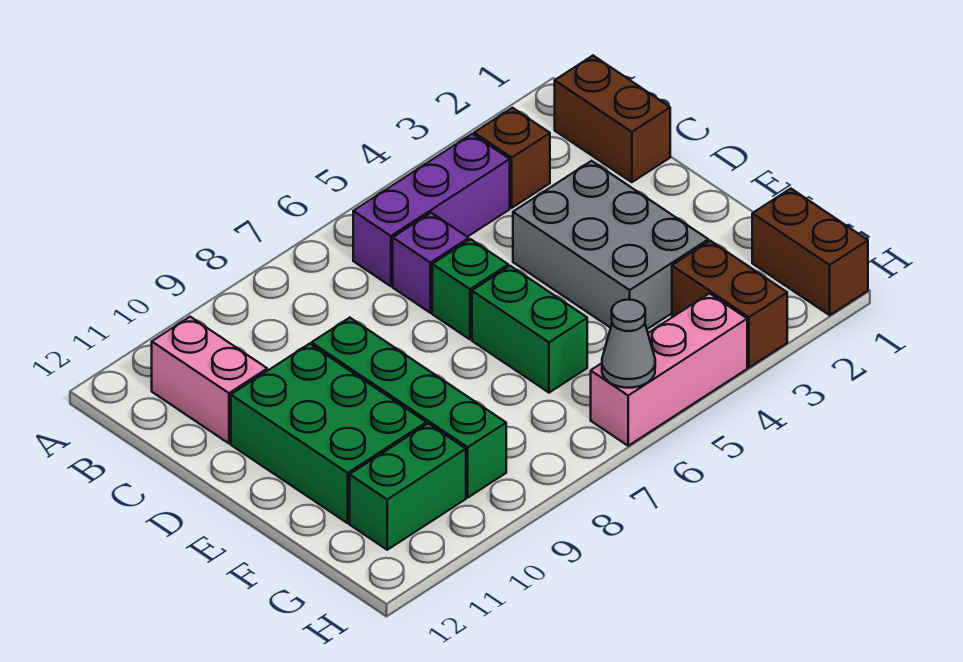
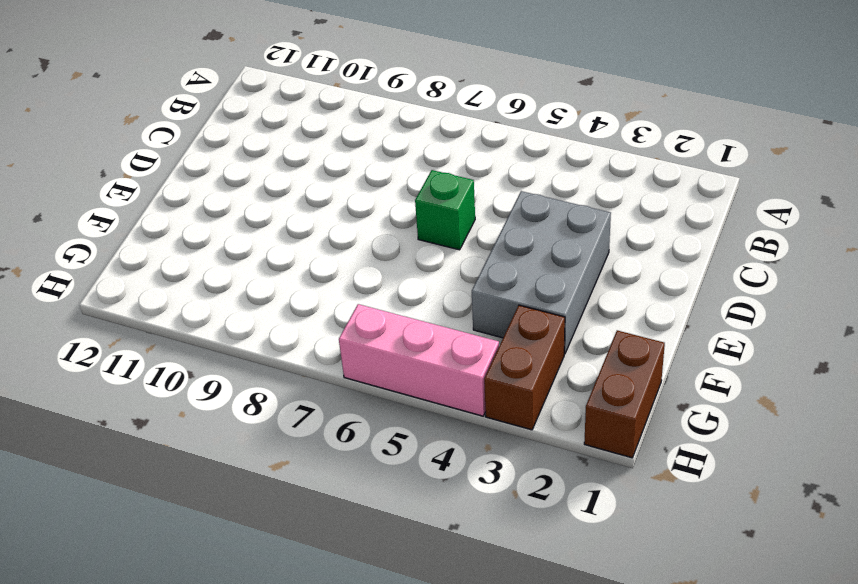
none -> brown 1x2 brick [555,56,670,182]
none -> brown 1x1 brick [474,108,550,208]
none -> purple 1x3 brick [353,134,510,286]

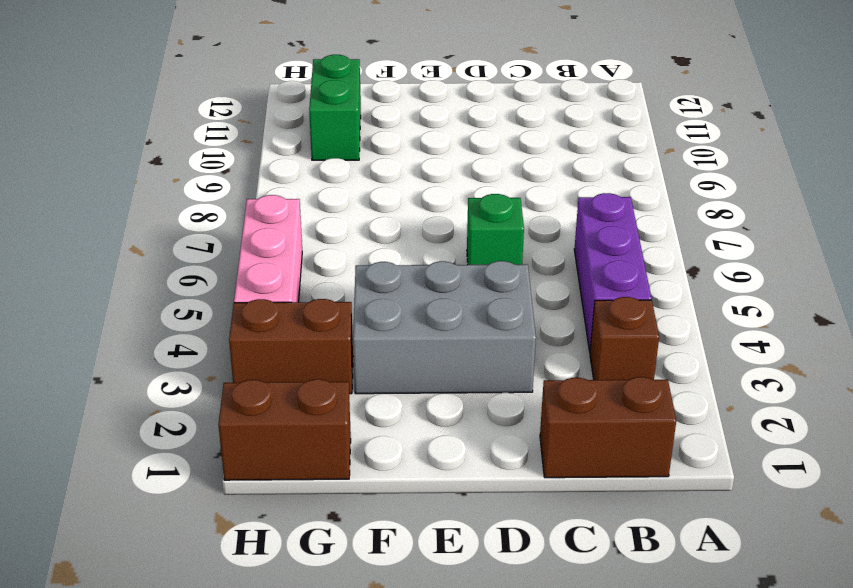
none -> pink 1x2 brick [152,317,267,443]
none -> purple 1x1 brick [393,213,469,313]
none -> green 1x4 brick [311,318,506,497]

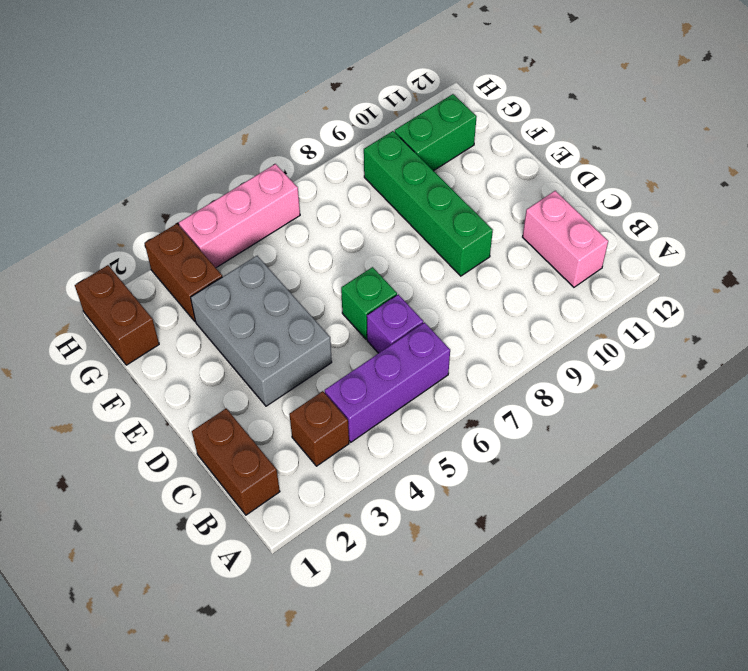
none -> green 2x3 brick [231,344,426,523]
none -> green 1x2 brick [472,266,587,393]
none -> grey 1x1 cone [602,300,655,388]

